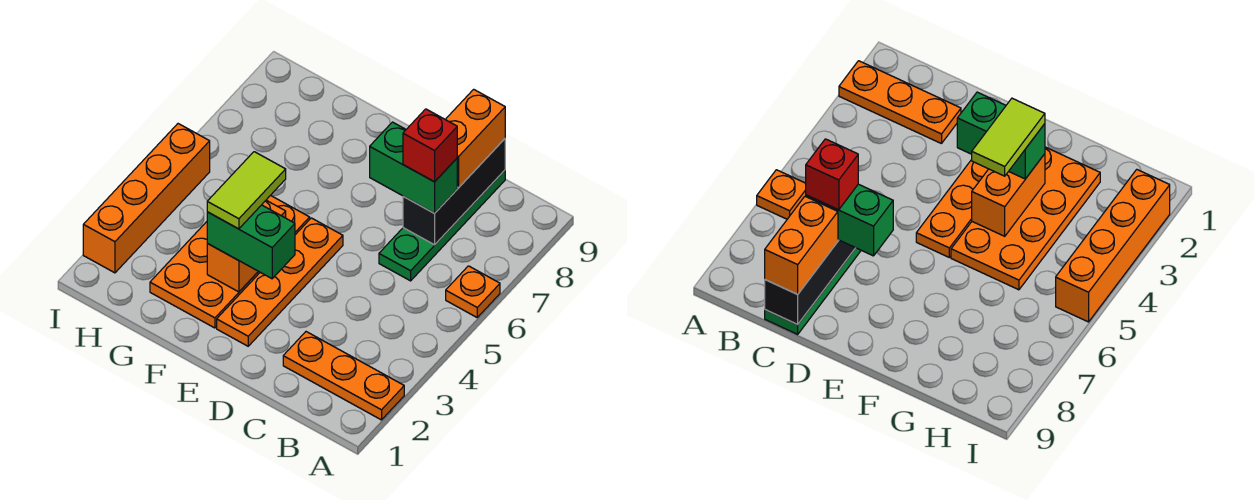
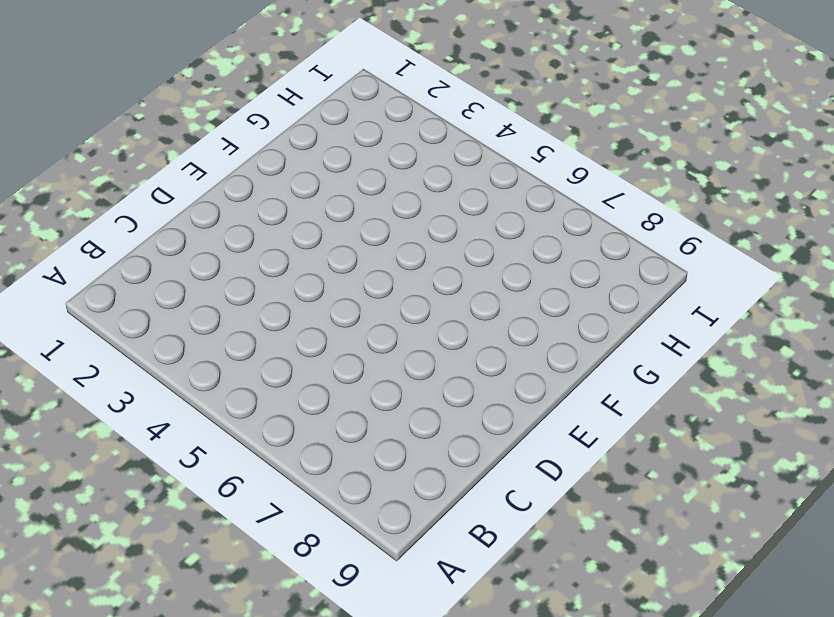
none -> orange 1x3 plate [283,332,404,420]
none -> orange 1x1 plate [446,266,500,317]
none -> green 1x4 plate [379,170,505,281]

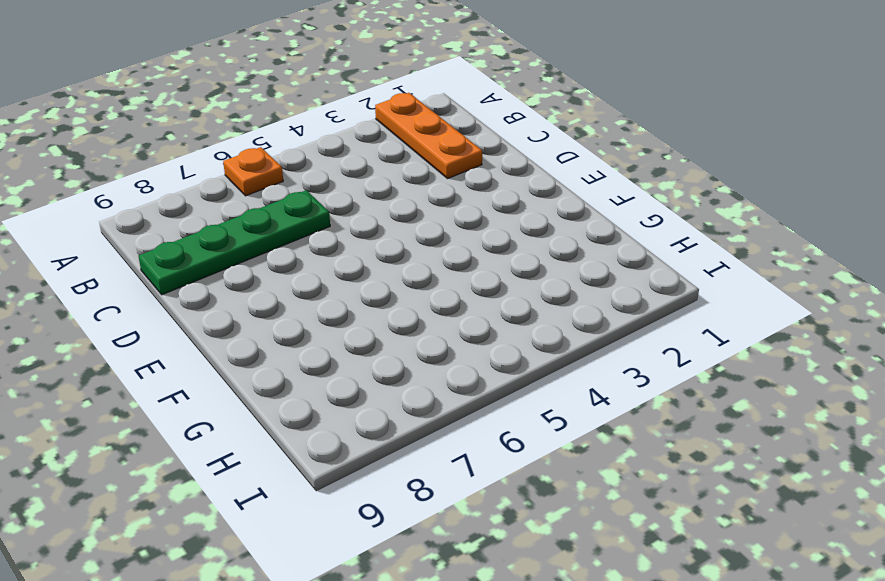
none -> orange 1x4 plate [217,218,343,346]
none -> orange 2x4 plate [150,195,310,328]
none -> orange 1x4 brick [83,124,210,273]

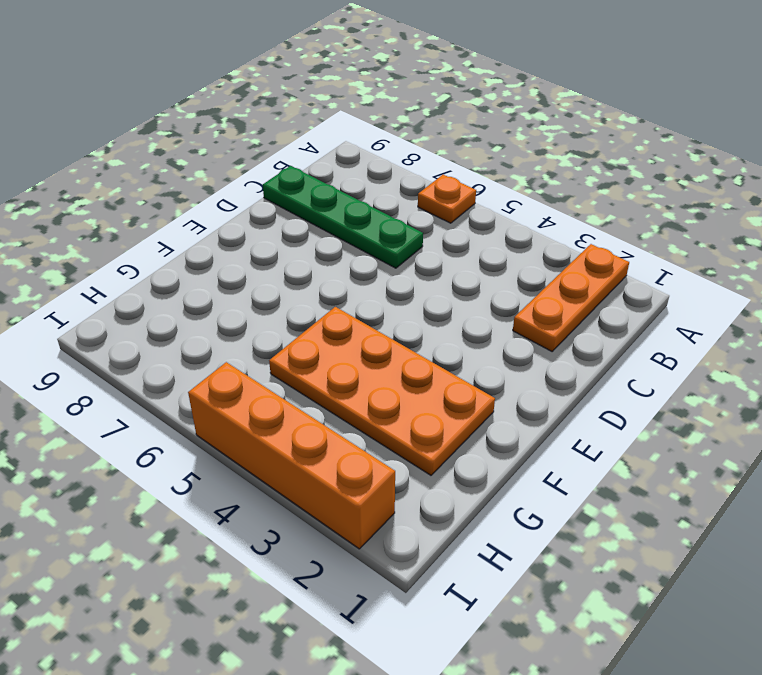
none -> orange 1x4 plate [217,218,343,346]
none -> black 1x3 brick [403,139,505,245]
none -> orange 1x2 brick [207,200,286,292]

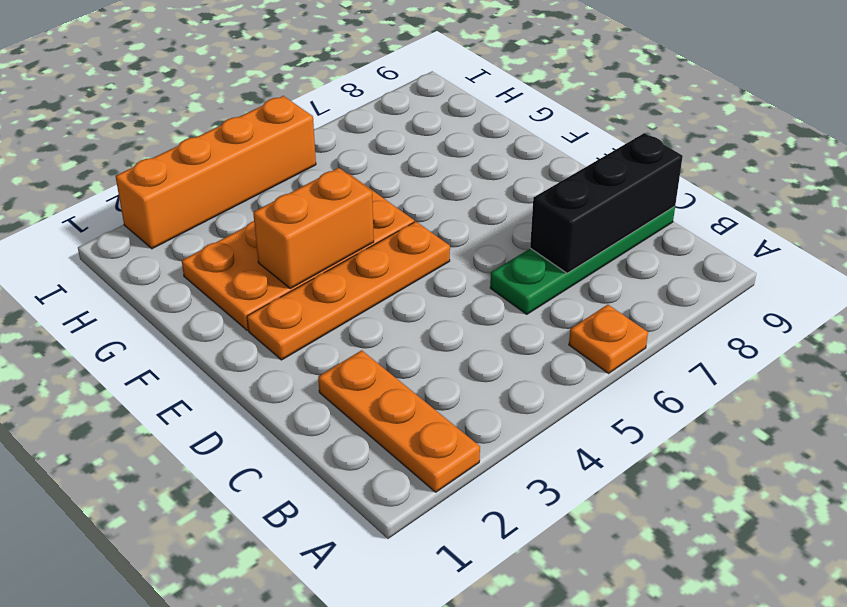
none -> green 1x2 brick [370,122,457,213]
none -> orange 1x2 brick [445,89,505,188]
none -> green 1x2 brick [207,205,295,279]

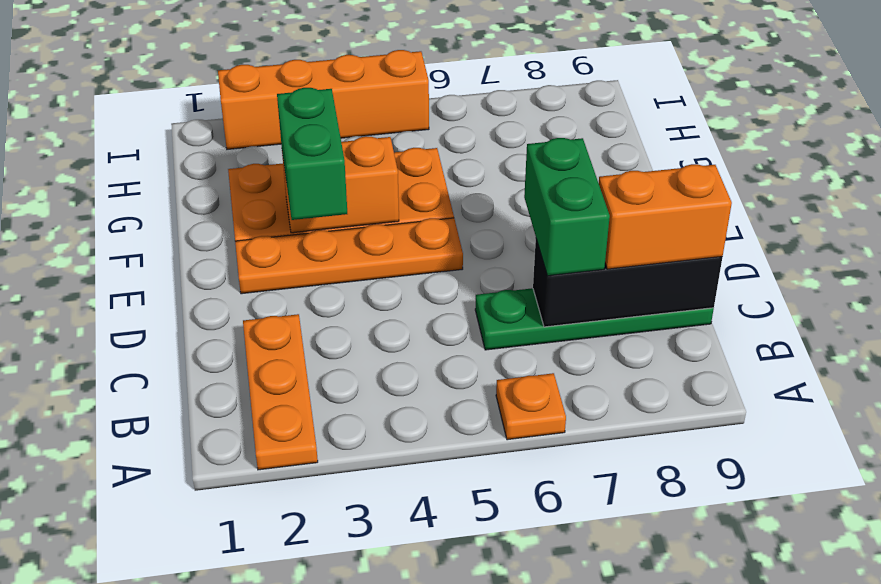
none -> red 1x1 brick [403,109,457,182]
none -> lime 1x2 tile [207,152,286,229]

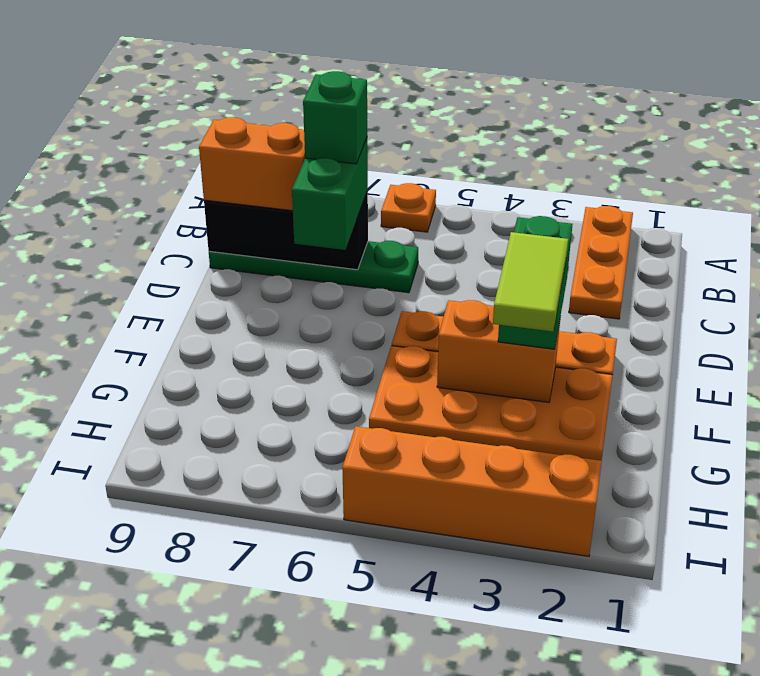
green 1x1 brick [303,71,367,164] -> red 1x1 brick [403,109,457,182]
lime 1x2 tile [493,232,568,332] -> lime 1x2 tile turned to [207,152,286,229]

